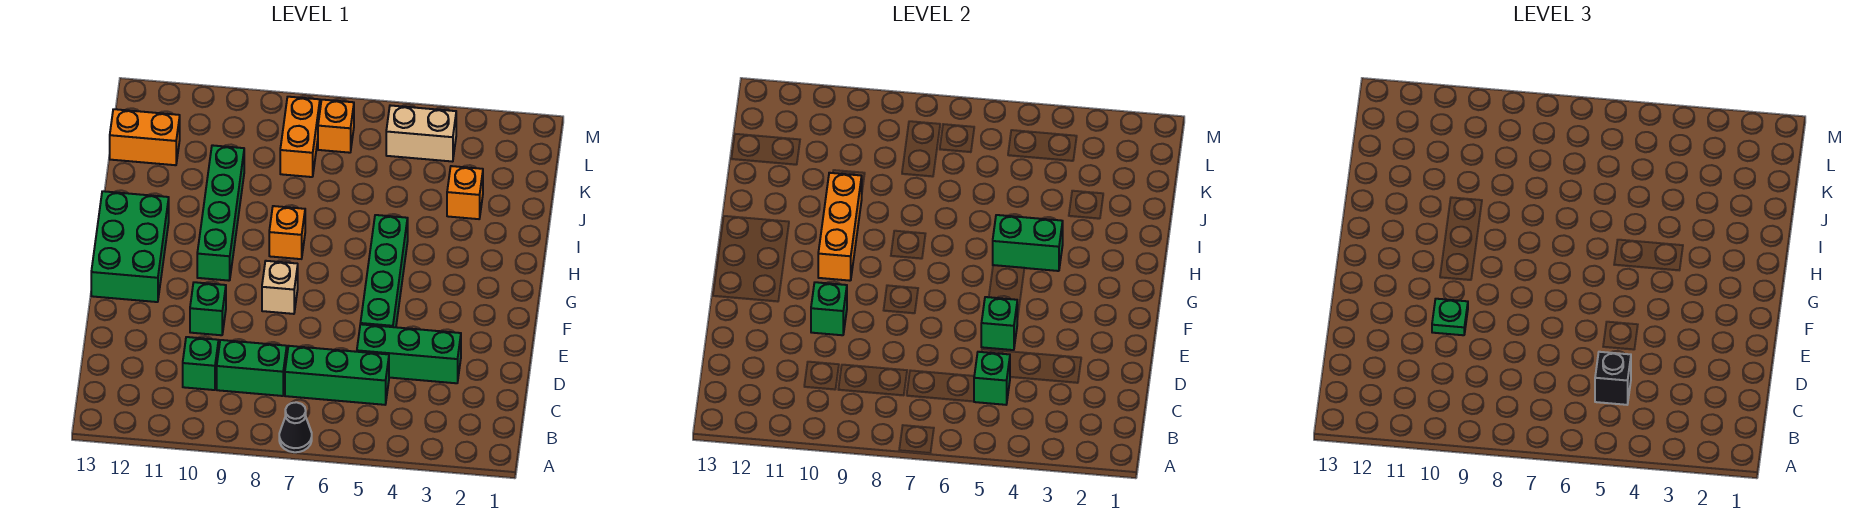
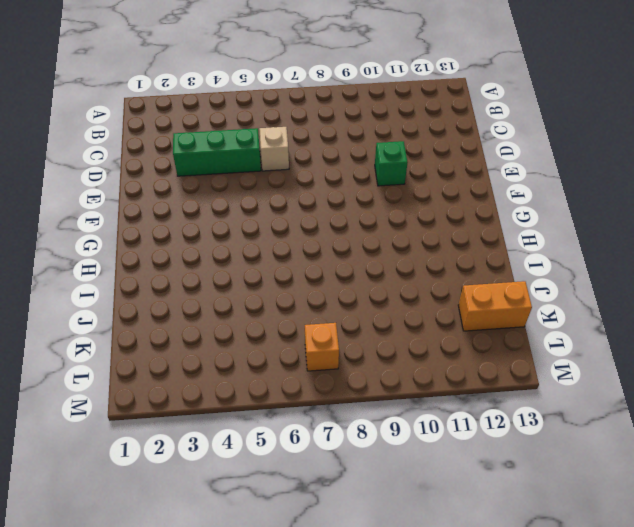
tan 1x1 brick [259,127,289,171] -> tan 1x1 brick moved to [262,261,298,314]
none -> black 1x1 cone [279,402,312,452]
none -> green 1x3 brick [285,346,389,405]
none -> green 1x2 brick [217,340,287,396]

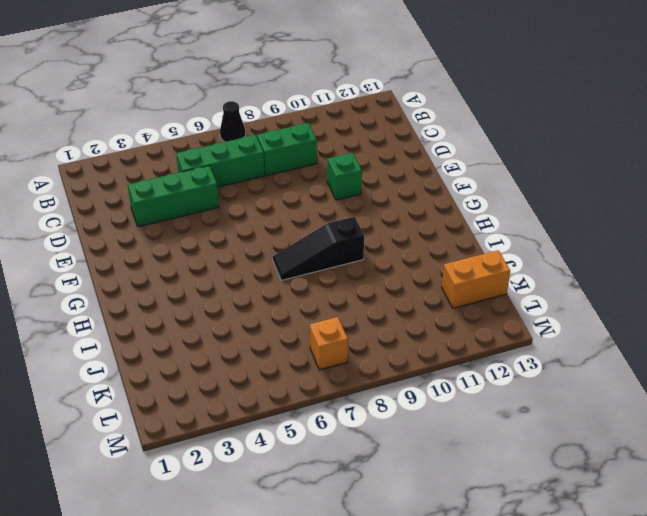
black 1x3 slope [273,217,364,280] -> orange 1x1 brick [269,206,305,259]
none -> green 1x1 brick [183,337,219,390]
none -> green 1x4 brick [360,215,408,327]
none -> tan 1x1 brick [262,261,298,314]

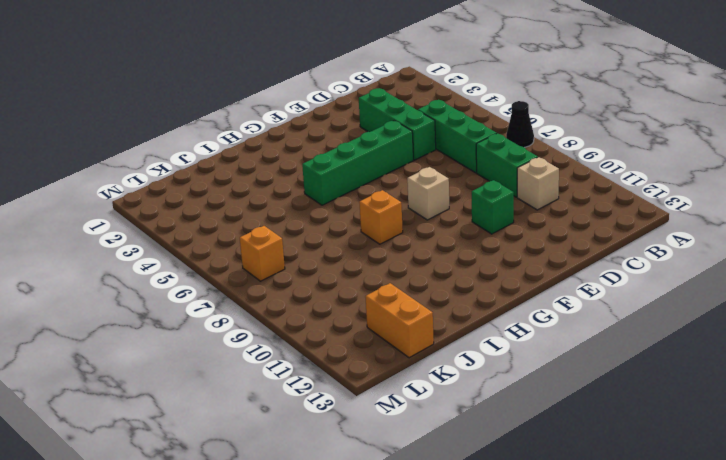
tan 1x1 brick [517,157,559,210] -> green 1x1 brick [183,337,219,390]
none -> green 2x3 brick [91,191,169,302]
none -> green 1x4 brick [197,145,244,281]
none -> orange 1x1 brick [447,166,483,219]

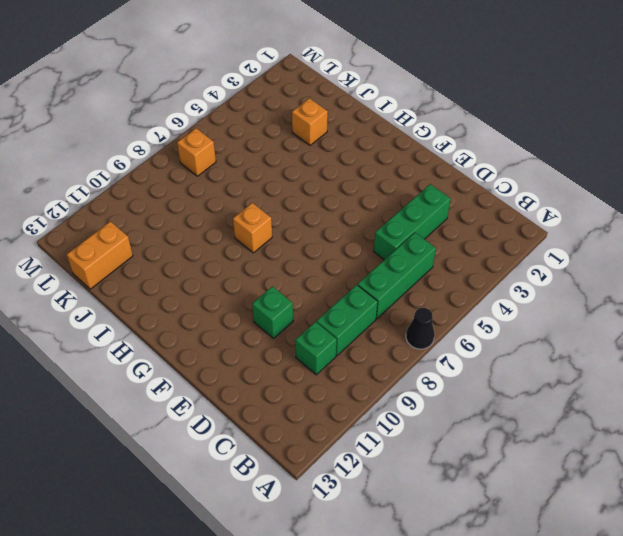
none -> green 1x4 brick [360,215,408,327]
none -> tan 1x1 brick [262,261,298,314]
none -> green 2x3 brick [91,191,169,302]

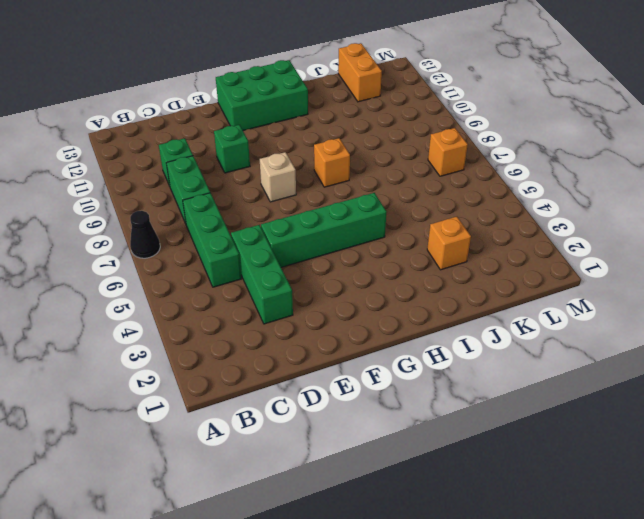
none -> green 1x4 brick [197,145,244,281]
none -> orange 1x2 brick [280,97,320,177]
none -> tan 1x2 brick [386,105,456,162]

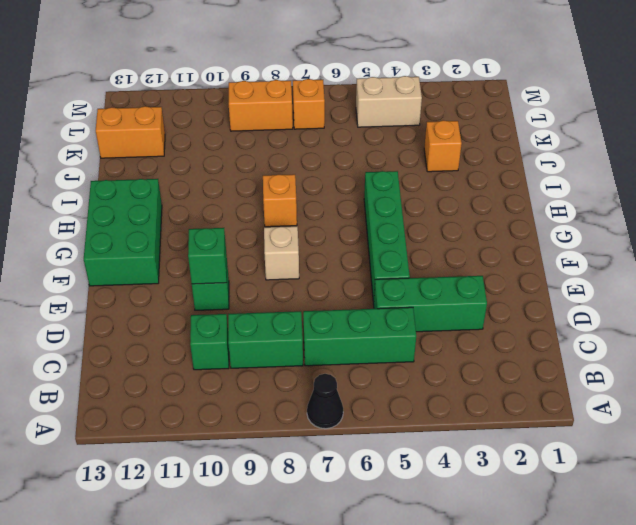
orange 1x2 brick [229,80,293,131] -> orange 1x2 brick turned to [280,97,320,177]
none -> green 1x4 brick [197,145,244,281]
none -> green 1x1 brick [974,352,1010,405]
none -> green 1x1 brick [981,297,1017,350]

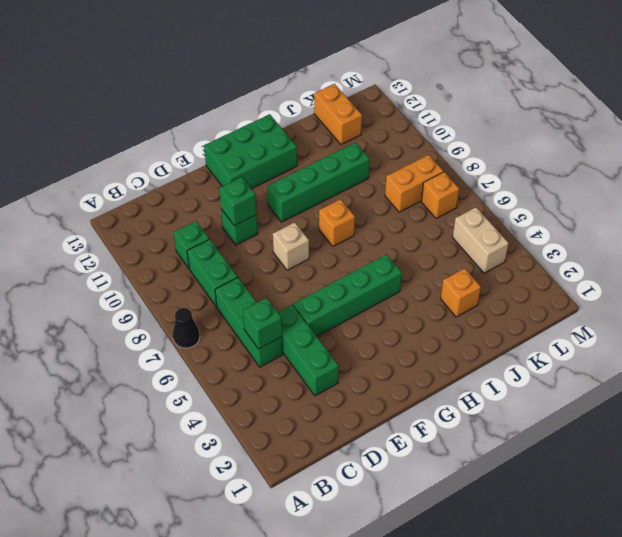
none -> green 1x1 brick [981,297,1017,350]
none -> orange 1x3 brick [818,173,862,281]
none -> green 1x2 brick [993,215,1063,271]

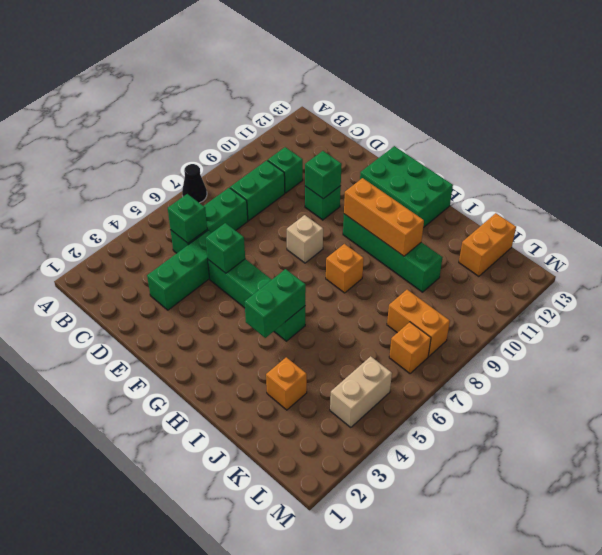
none -> black 1x1 brick [1595,352,1631,405]
none -> green 1x1 plate [1432,299,1468,335]

